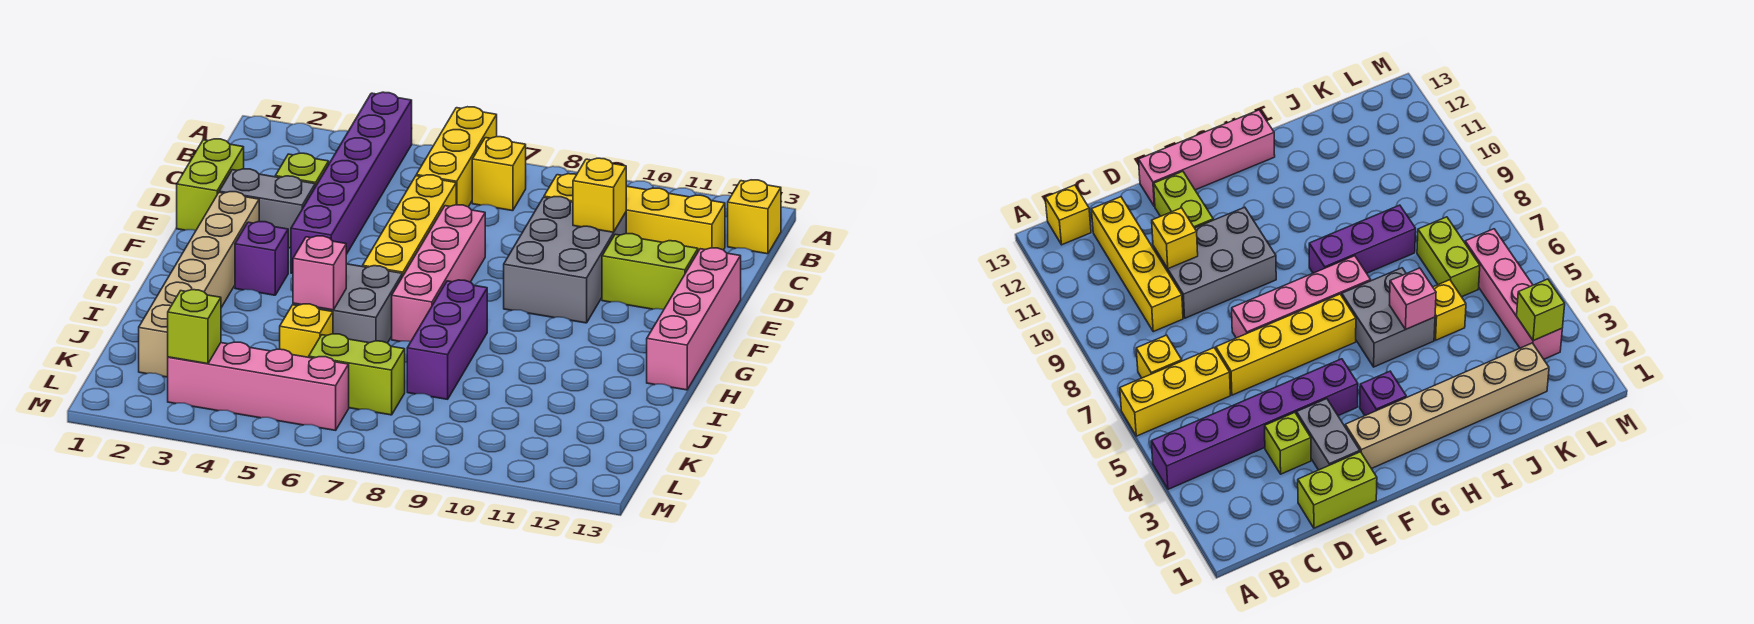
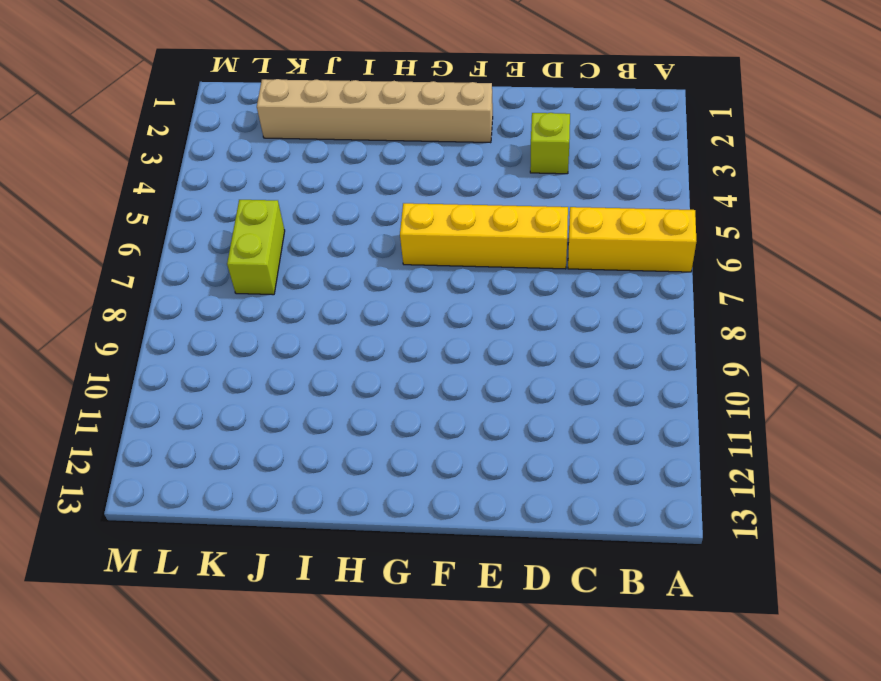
none -> purple 1x6 brick [291,92,412,273]
none -> yellow 1x1 brick [472,137,526,211]
none -> yellow 1x1 brick [728,180,781,254]

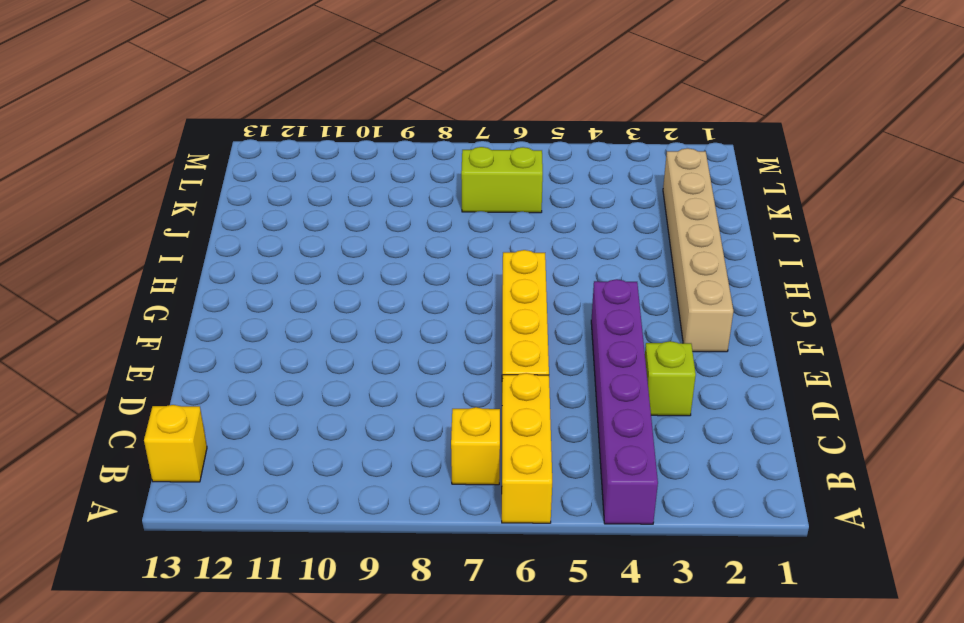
none -> yellow 1x4 brick [544,174,725,251]
none -> lime 1x2 brick [177,139,244,230]
none -> grey 2x3 brick [504,197,626,323]

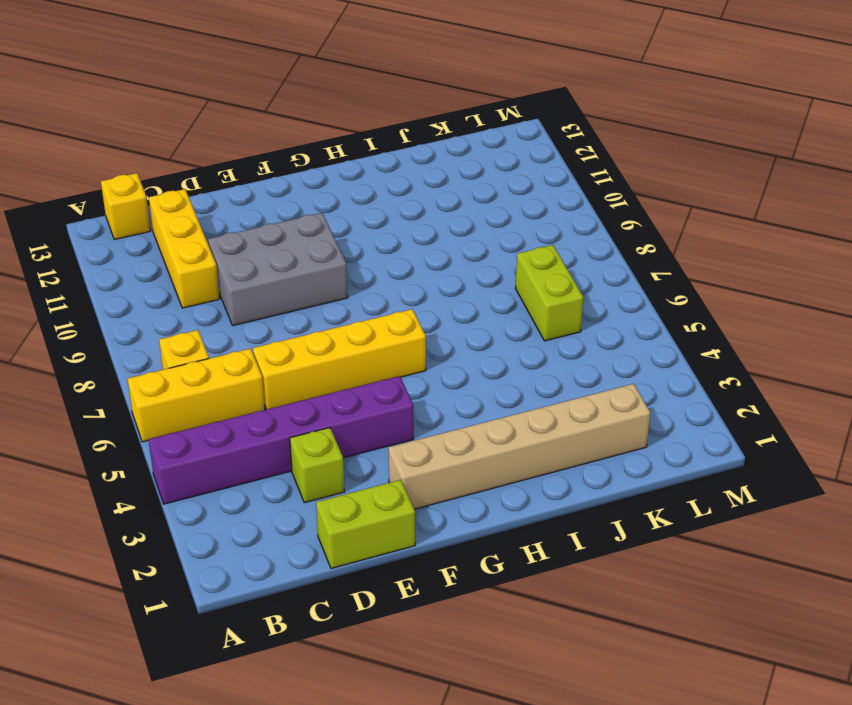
yellow 1x3 brick [149,189,220,308] -> yellow 1x4 brick [544,174,725,251]
none -> grey 1x2 brick [219,169,315,248]
none -> pink 1x4 brick [392,205,485,342]
none -> lime 1x2 brick [602,234,698,309]

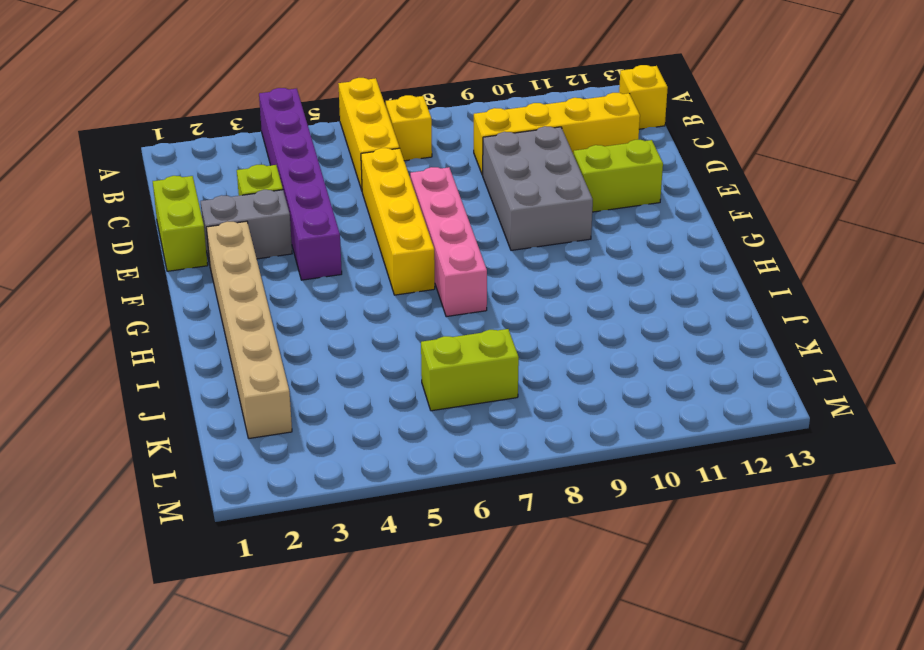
none -> pink 1x4 brick [647,248,741,390]
none -> purple 1x1 brick [235,222,288,295]
none -> grey 2x2 brick [293,264,402,343]

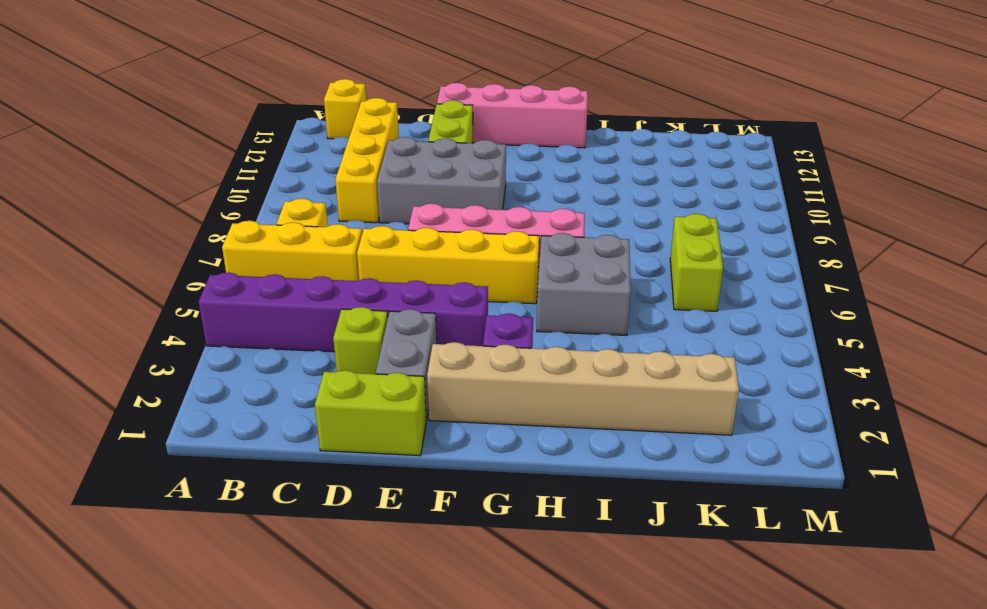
none -> purple 1x3 brick [407,280,487,399]
none -> yellow 1x1 brick [280,304,333,357]
none -> pink 1x4 brick [168,342,349,430]

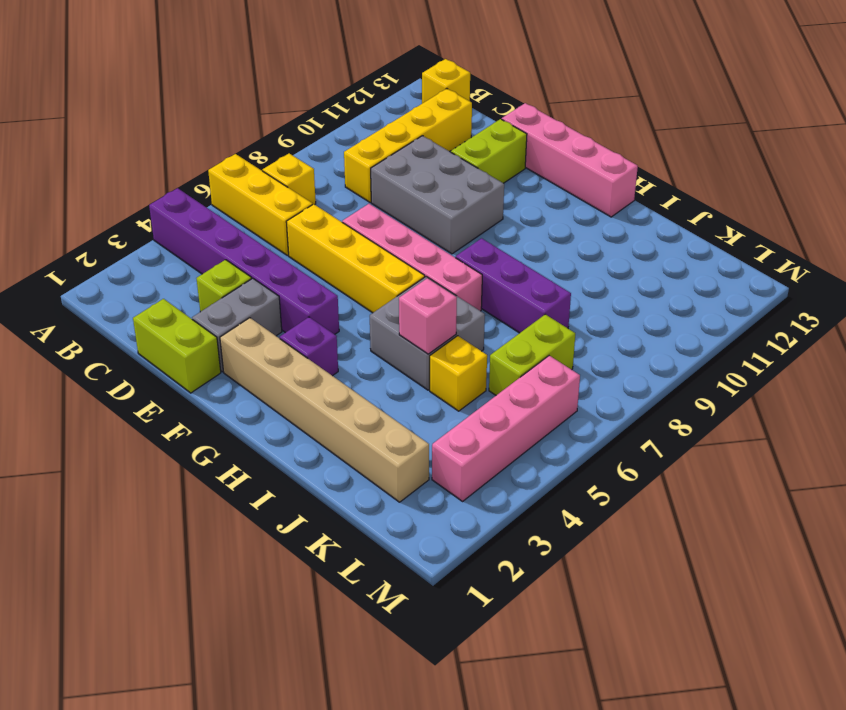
none -> yellow 1x1 brick [573,158,626,232]
none -> lime 1x1 brick [168,290,221,364]

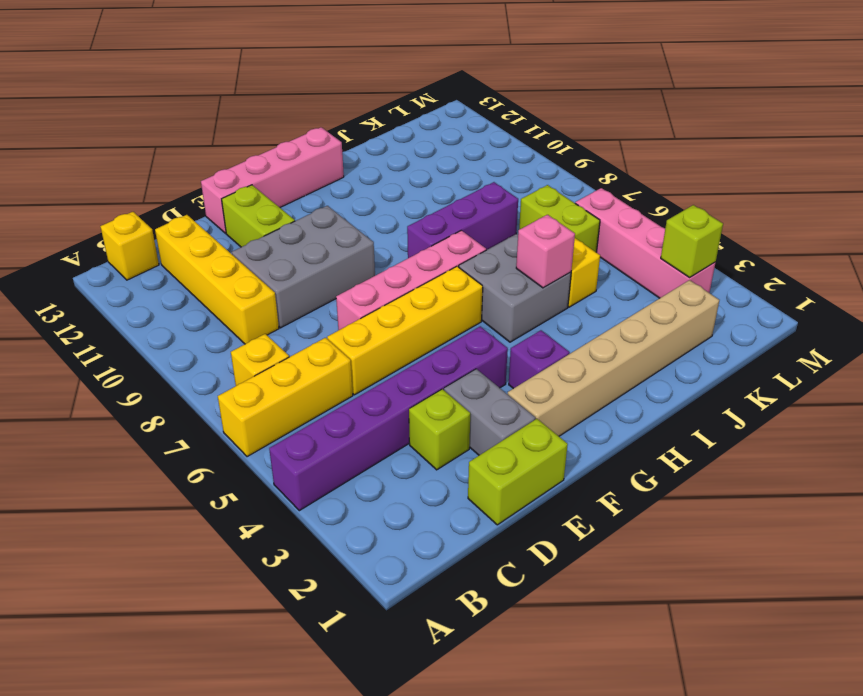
none -> yellow 1x1 brick [573,158,626,232]

